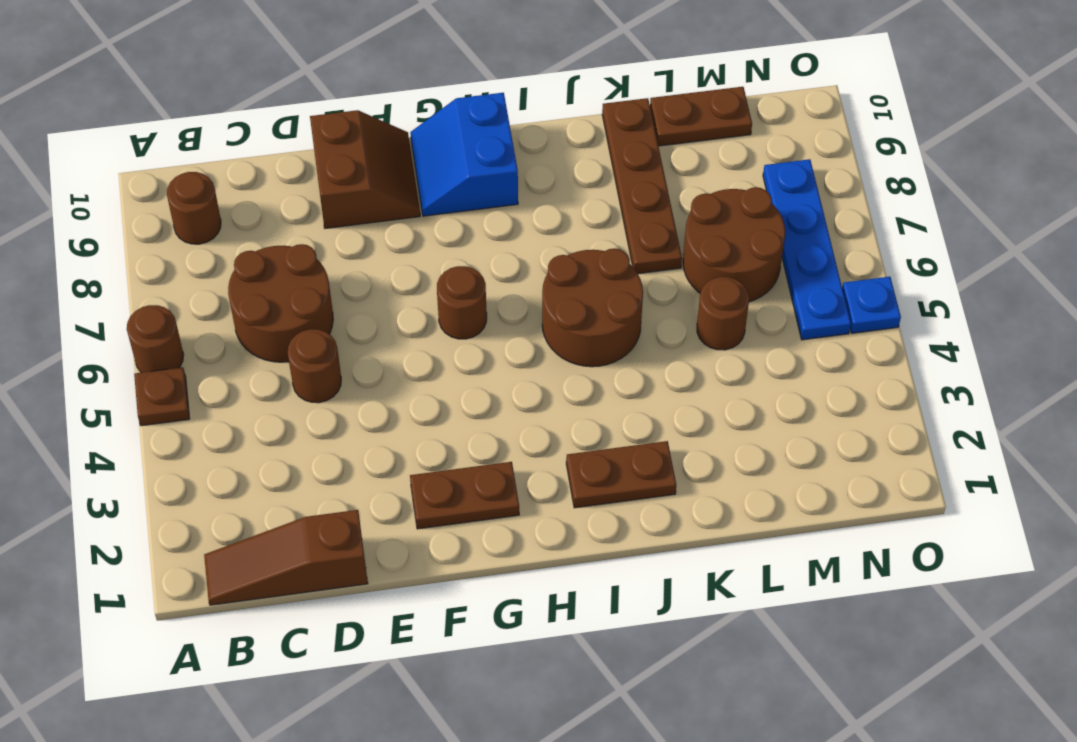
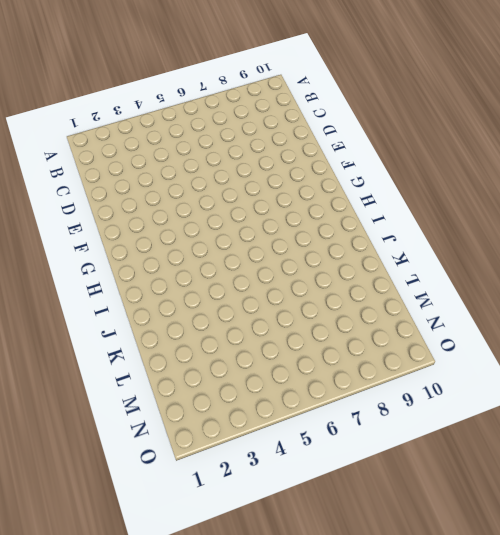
none -> brown 1x1 plate [134,367,190,426]
none -> brown 1x1 round brick [127,305,184,373]
none -> brown 1x3 slope [204,510,368,605]

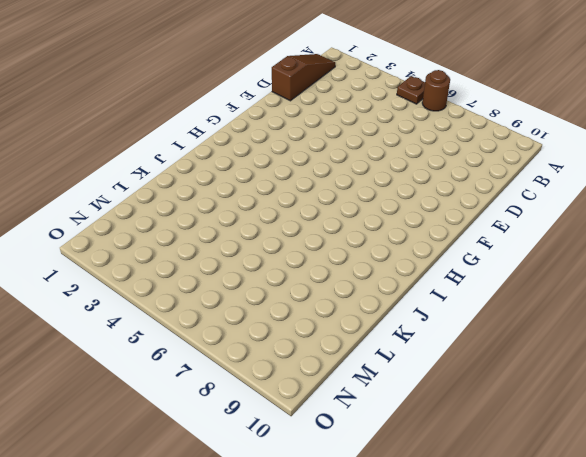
none -> brown 1x1 round brick [167,172,221,244]
none -> brown 2x2 round brick [228,244,333,362]
none -> brown 1x1 round brick [288,329,341,403]

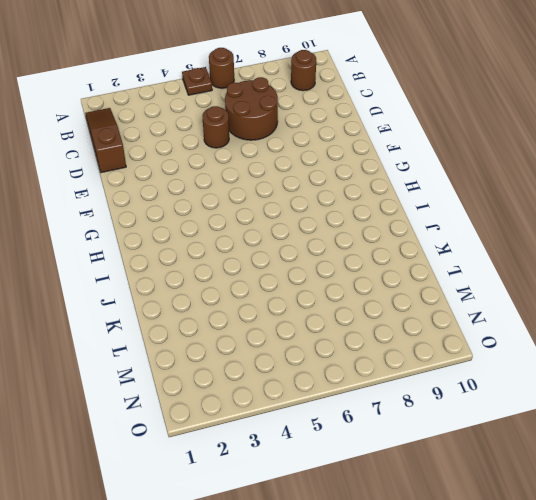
none -> brown 2x2 slope [310,110,420,228]
none -> brown 1x2 plate [410,462,519,529]
none -> brown 1x1 round brick [437,266,487,339]

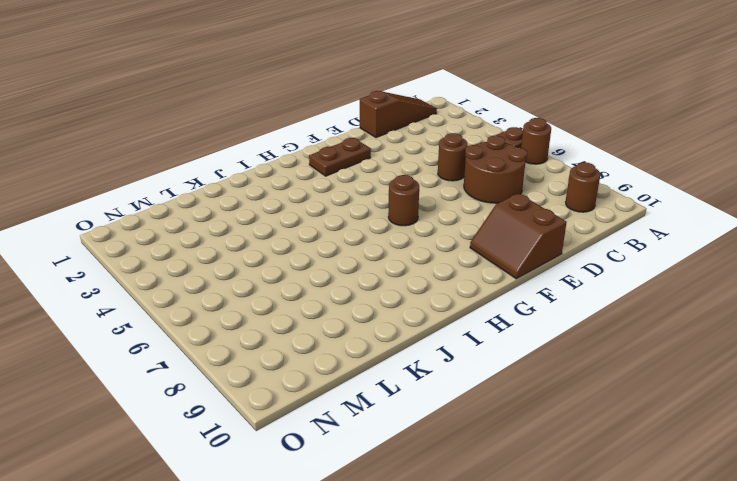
none -> blue 2x2 slope [410,93,518,216]
none -> brown 1x2 plate [566,441,676,508]
none -> brown 2x2 round brick [542,248,643,367]

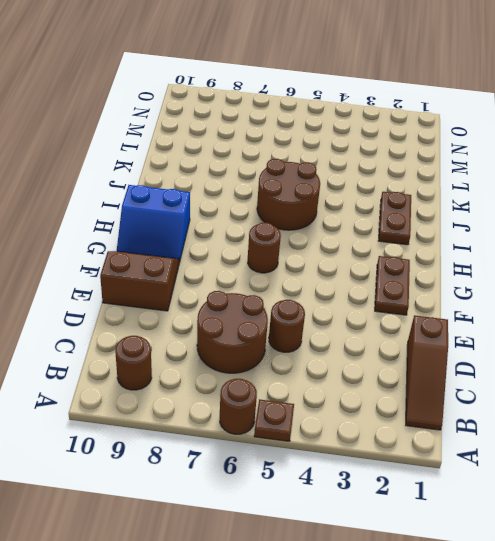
none -> brown 1x4 plate [602,98,682,274]
none -> brown 1x1 round brick [697,277,749,350]
none -> brown 2x2 round brick [683,187,785,302]

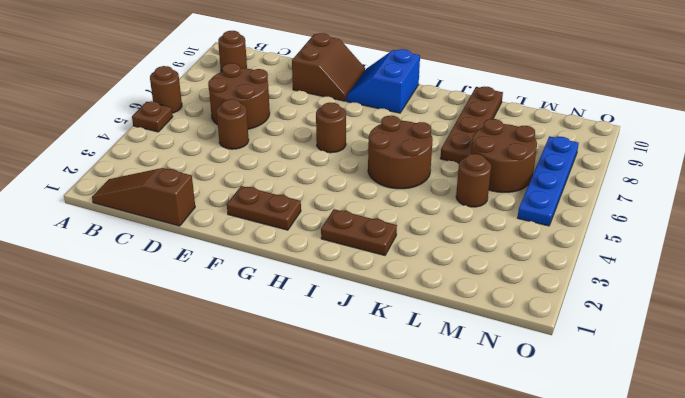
none -> brown 1x2 plate [650,87,752,146]
none -> blue 1x1 plate [842,277,901,333]

